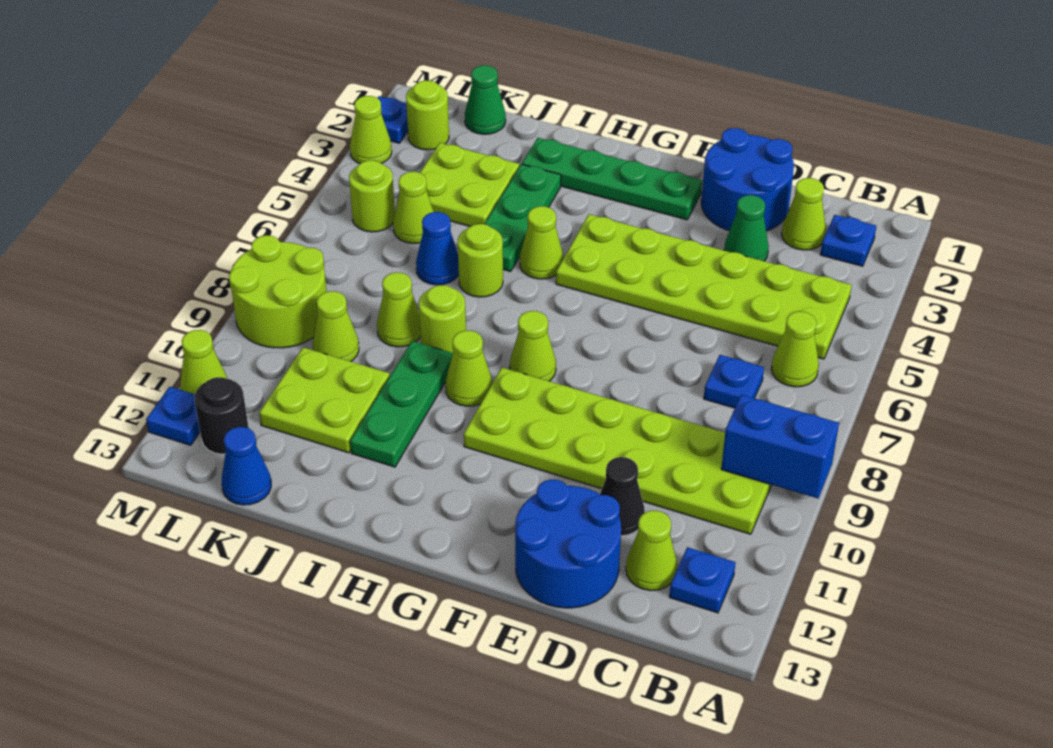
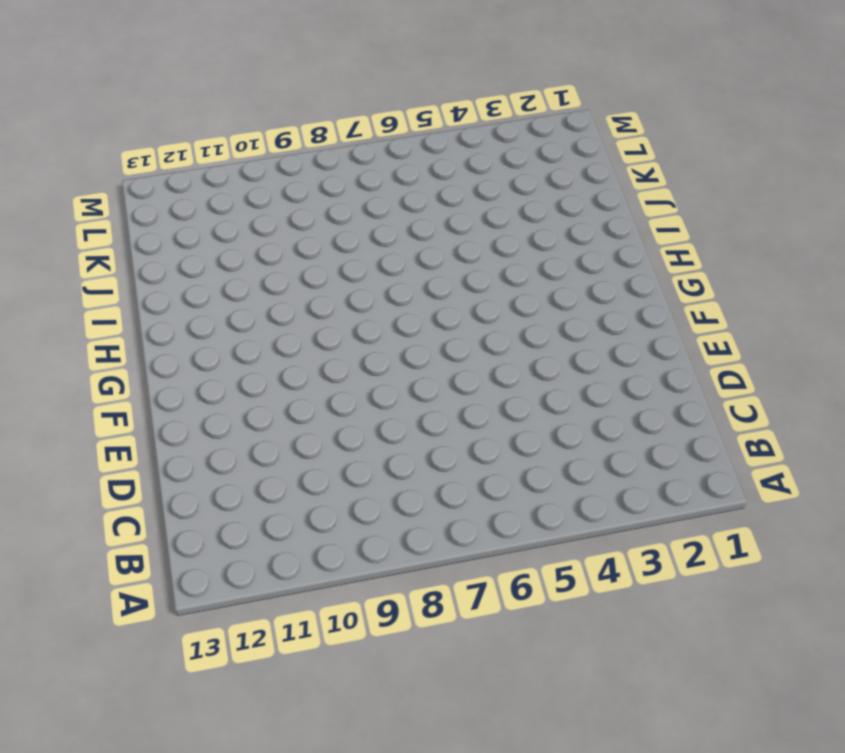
none -> blue 1x1 plate [820,215,876,266]
none -> lime 2x6 plate [556,214,852,359]
none -> lime 1x1 cone [771,311,819,387]
none -> lime 2x6 plate [464,368,771,534]

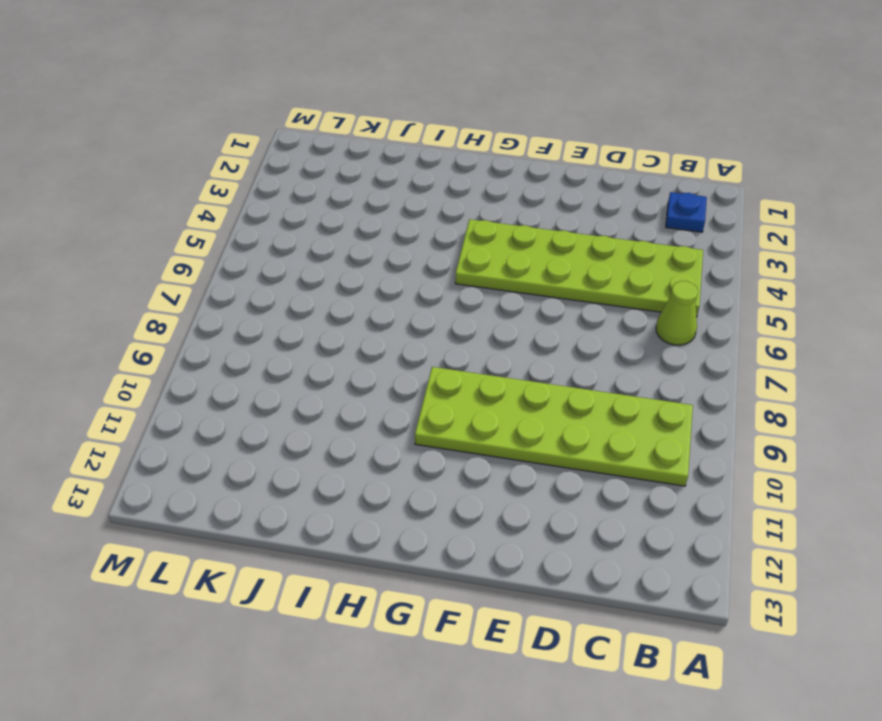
none -> blue 1x1 plate [669,547,736,613]
none -> lime 1x1 cone [782,178,826,250]
none -> blue 1x1 plate [704,355,764,408]
none -> lime 1x1 cone [626,511,677,591]

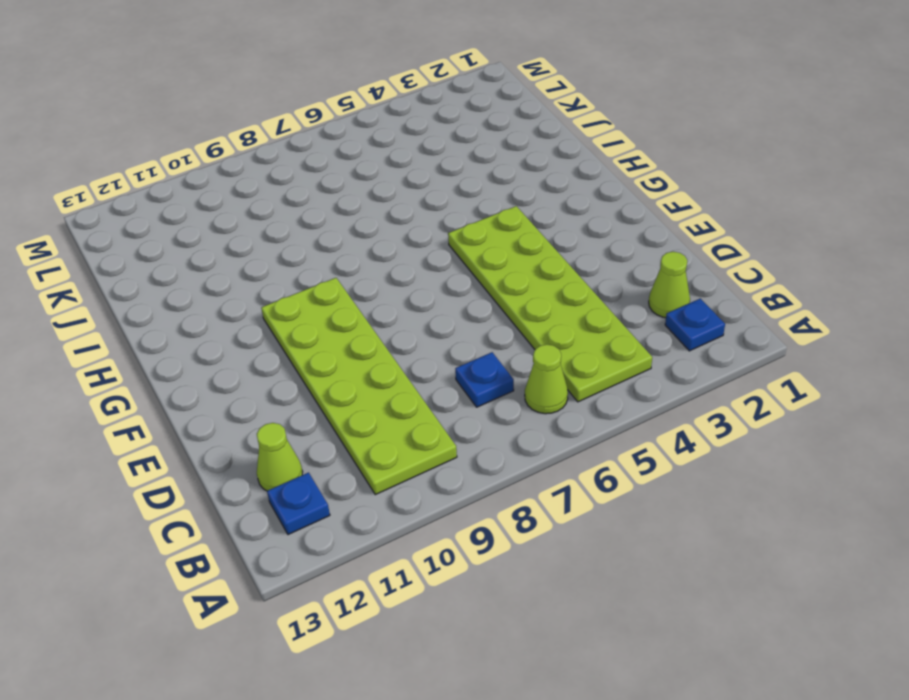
none -> blue 2x2 round brick [701,128,794,231]
none -> green 1x1 cone [724,195,769,261]
none -> black 1x1 cone [600,457,645,536]
none -> blue 2x2 round brick [515,479,621,608]

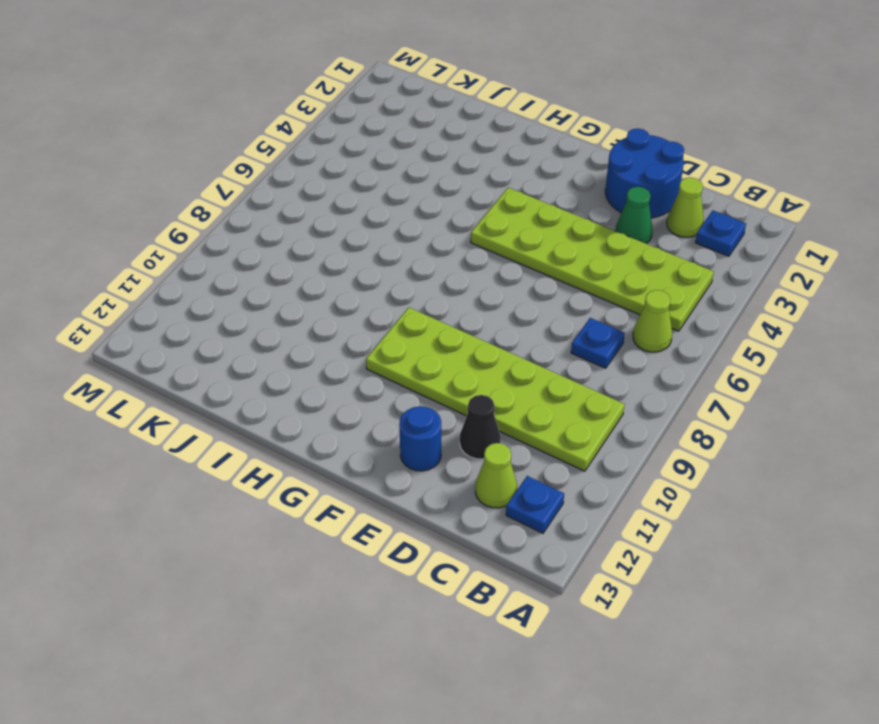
blue 1x1 round brick [399,406,441,471] -> blue 2x2 round brick [515,479,621,608]
none -> green 1x4 plate [522,138,702,220]
none -> lime 1x1 cone [510,311,556,381]
none -> lime 1x1 cone [520,206,563,279]
none -> lime 1x1 cone [446,330,492,406]

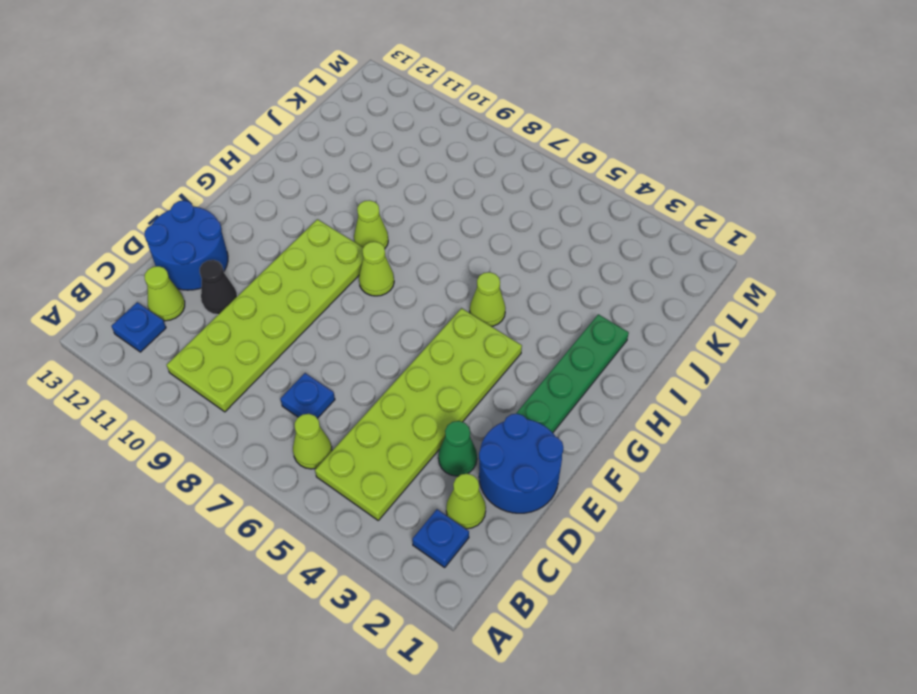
none -> green 1x3 plate [485,164,561,271]
none -> lime 1x1 round brick [458,224,503,297]
none -> lime 1x1 round brick [419,285,466,353]
none -> green 1x3 plate [350,341,453,467]

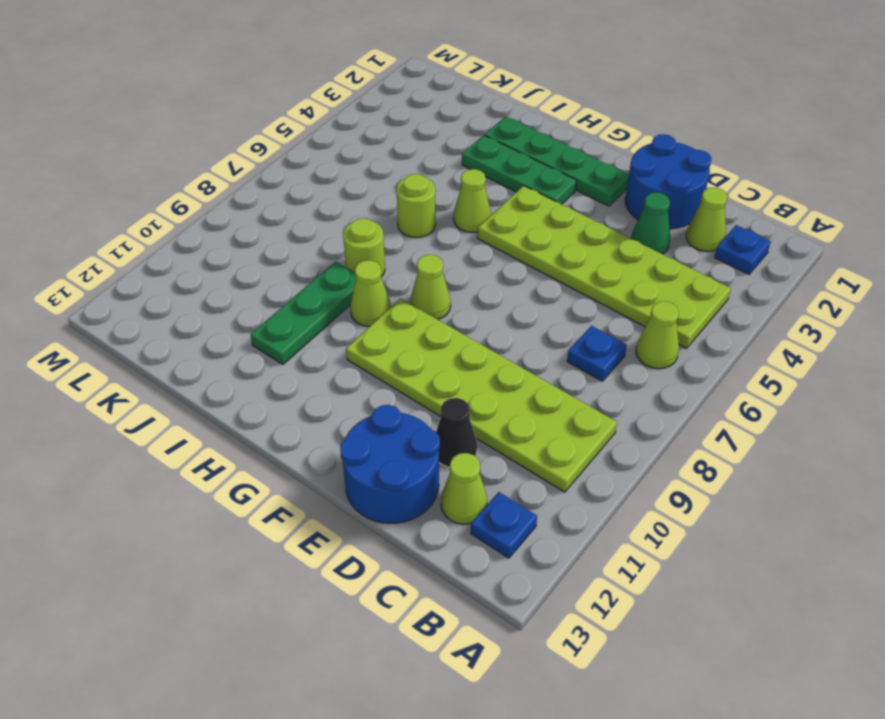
green 1x3 plate [462,135,577,204] -> green 1x3 plate turned to [485,164,561,271]
none -> lime 2x2 plate [420,143,519,226]
none -> blue 1x1 cone [416,212,459,285]
none -> lime 1x1 cone [377,272,421,347]
none -> lime 2x2 plate [259,347,390,453]

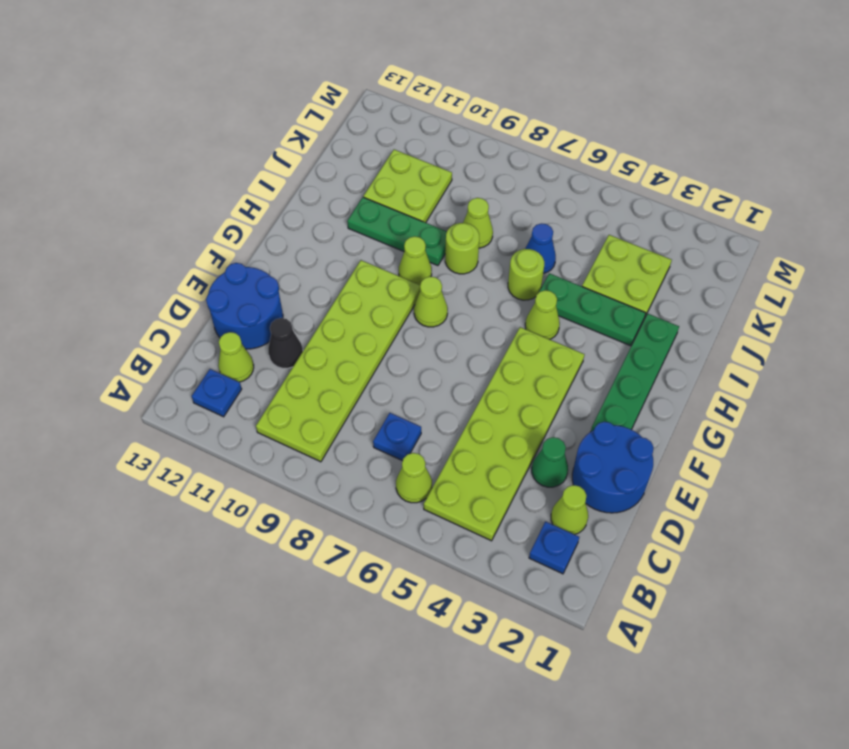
none -> green 1x1 cone [465,65,506,134]
none -> lime 1x1 cone [393,172,434,243]
none -> lime 1x1 cone [313,291,359,361]
none -> blue 1x1 cone [222,427,271,505]

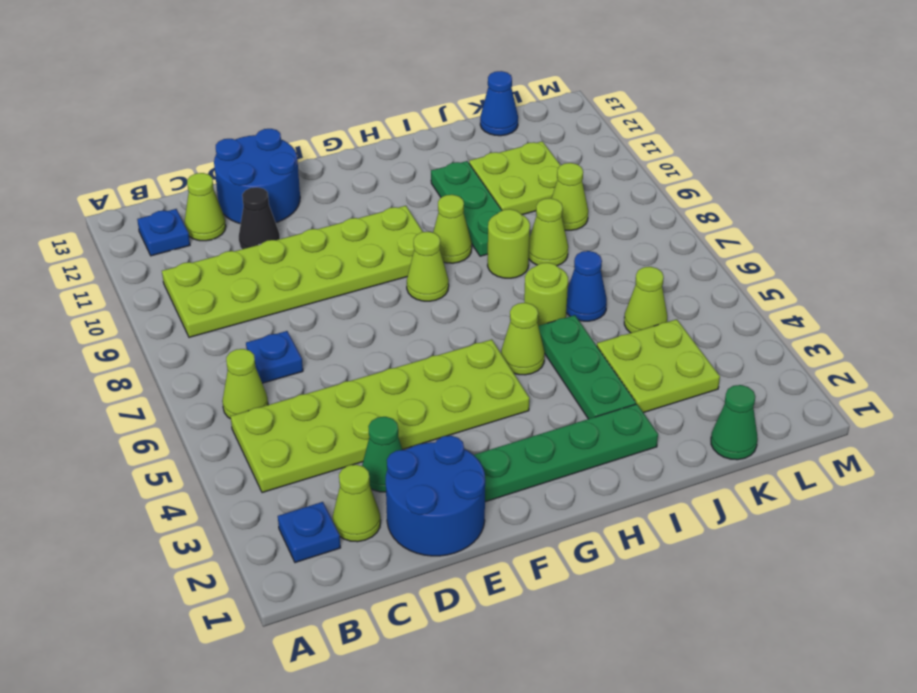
none -> lime 1x1 round brick [406,80,449,150]
none -> lime 1x1 round brick [349,160,395,232]
none -> lime 2x2 round brick [229,235,327,348]
none -> black 1x1 round brick [195,377,249,454]

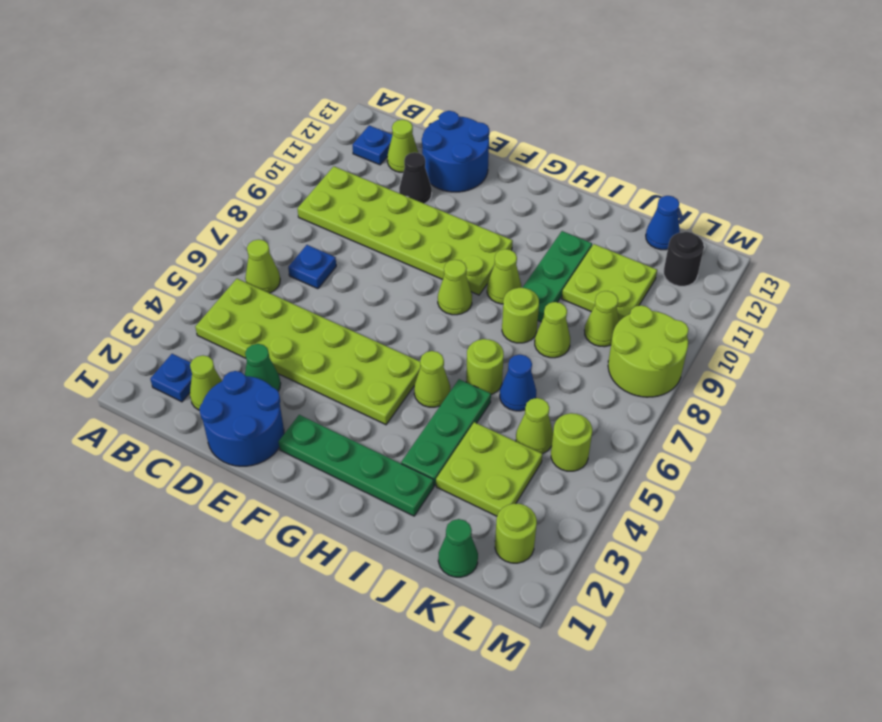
none -> blue 1x1 plate [378,96,408,143]
none -> lime 1x1 cone [350,96,392,164]
none -> lime 1x1 cone [180,330,227,394]
none -> blue 1x1 plate [146,387,200,445]

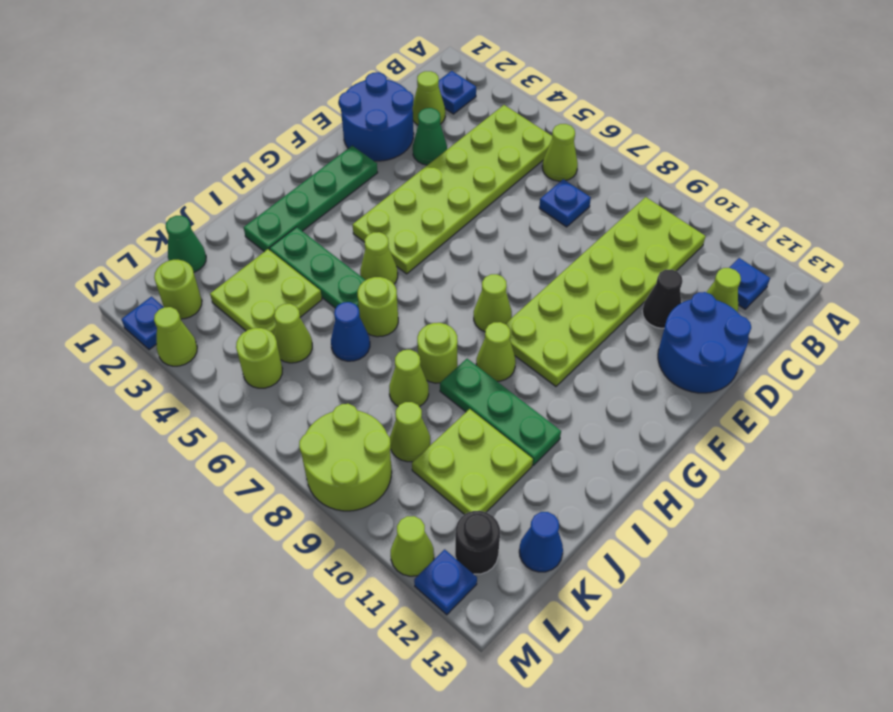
none -> blue 1x2 brick [721,395,839,498]

